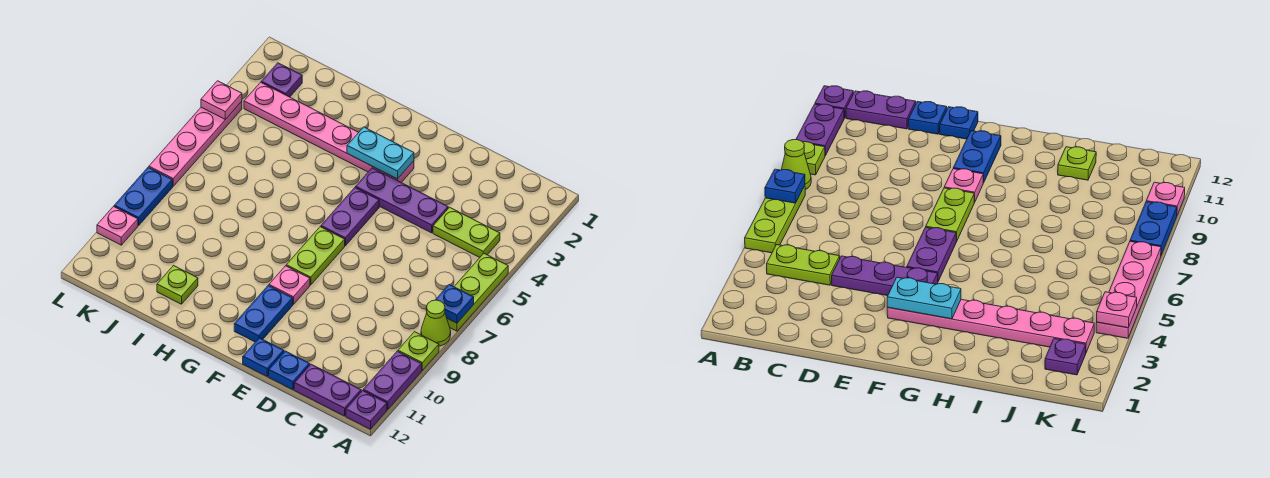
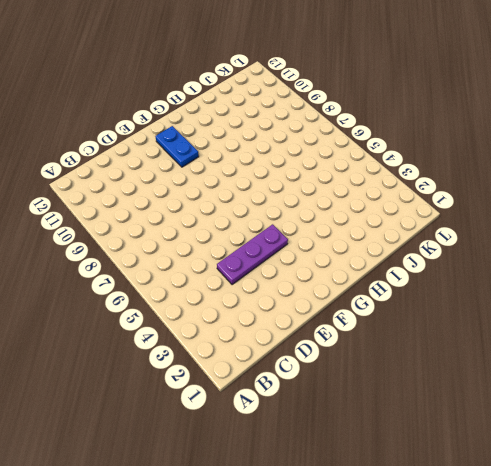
none -> lime 1x3 plate [447,253,508,331]
none -> lime 1x1 cone [421,300,451,346]
none -> lime 1x1 plate [398,332,439,370]

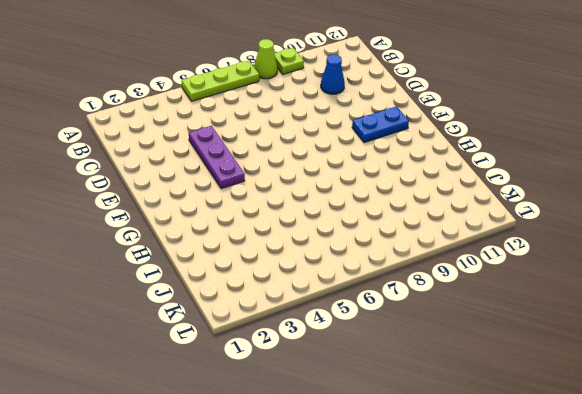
blue 1x1 cone [321,54,345,94] -> none
none -> purple 1x2 plate [363,351,422,410]
none -> purple 1x1 plate [346,391,387,429]
none -> lime 1x2 plate [433,207,500,257]

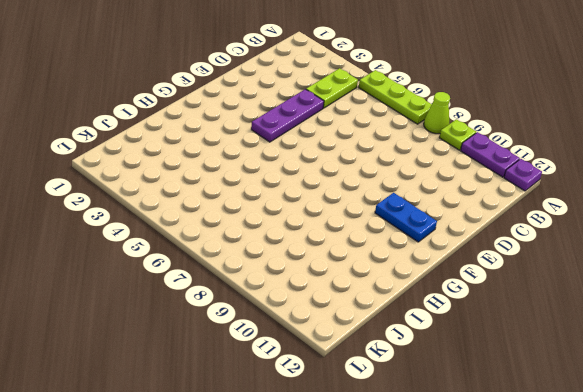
none -> purple 1x2 plate [294,364,361,416]
none -> blue 1x1 plate [269,351,310,390]
none -> blue 1x1 plate [243,338,284,376]

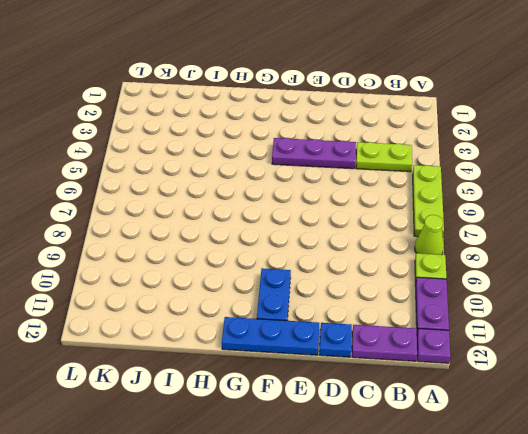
blue 1x3 plate [222,317,319,355] -> blue 1x1 plate [243,338,284,376]
none -> pink 1x6 plate [244,82,414,183]
none -> purple 1x2 plate [321,188,379,246]
none -> lime 1x2 plate [286,227,345,285]

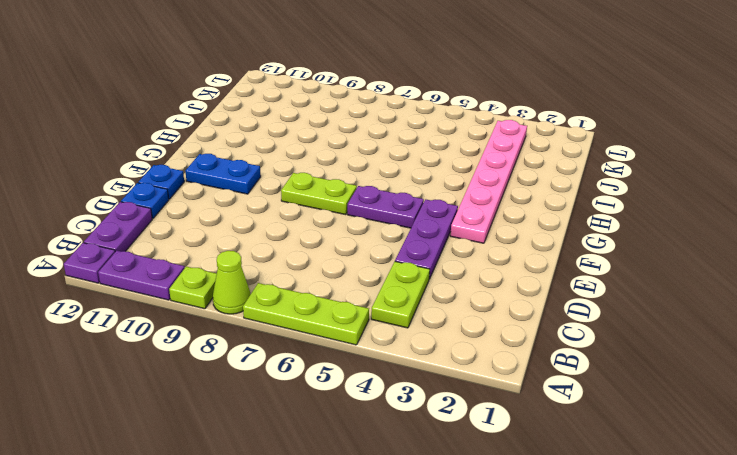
none -> pink 1x1 plate [269,266,310,305]
none -> lime 1x1 plate [157,266,198,304]
none -> purple 1x1 plate [261,63,302,97]

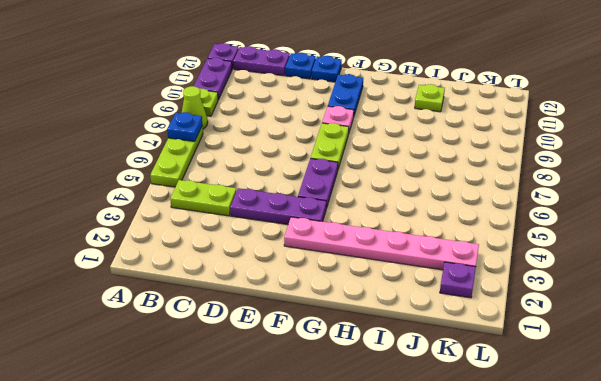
none -> pink 1x4 plate [149,102,242,186]
none -> blue 1x2 plate [114,167,173,225]
none -> pink 1x1 plate [97,207,138,245]

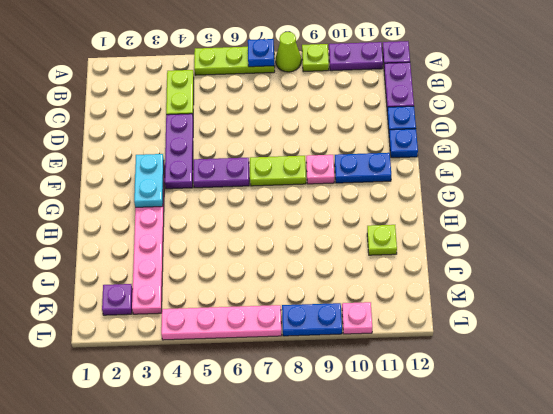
none -> pink 1x1 plate [201,81,242,120]

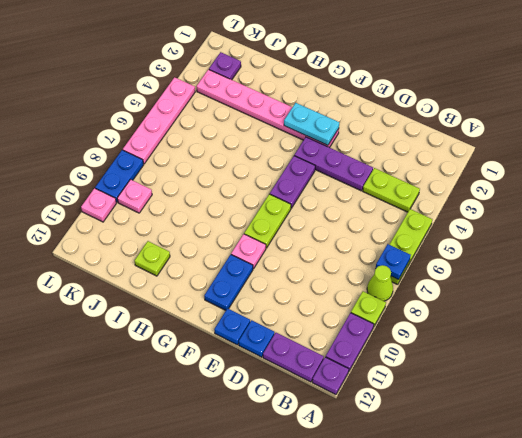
pink 1x1 plate [117,180,152,213] -> pink 1x1 plate moved to [201,81,242,120]

